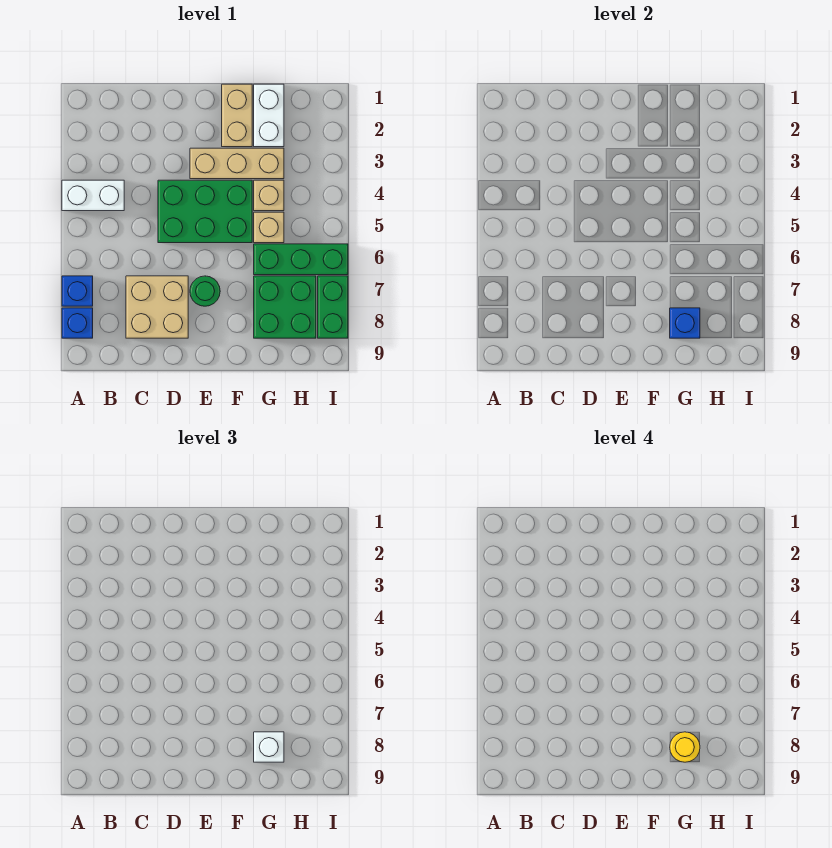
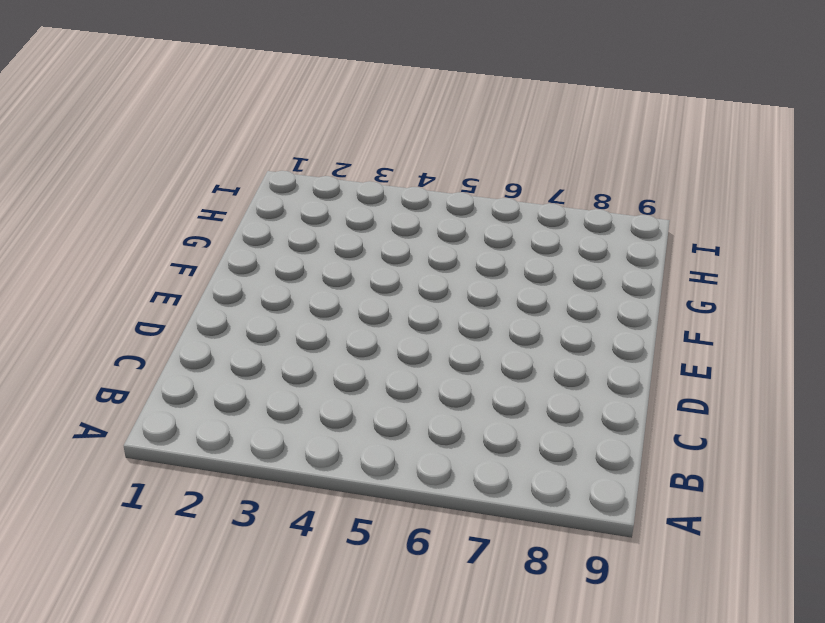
none -> white 1x2 brick [62,180,124,211]
none -> blue 1x1 brick [62,276,93,306]
none -> blue 1x1 brick [62,308,93,338]

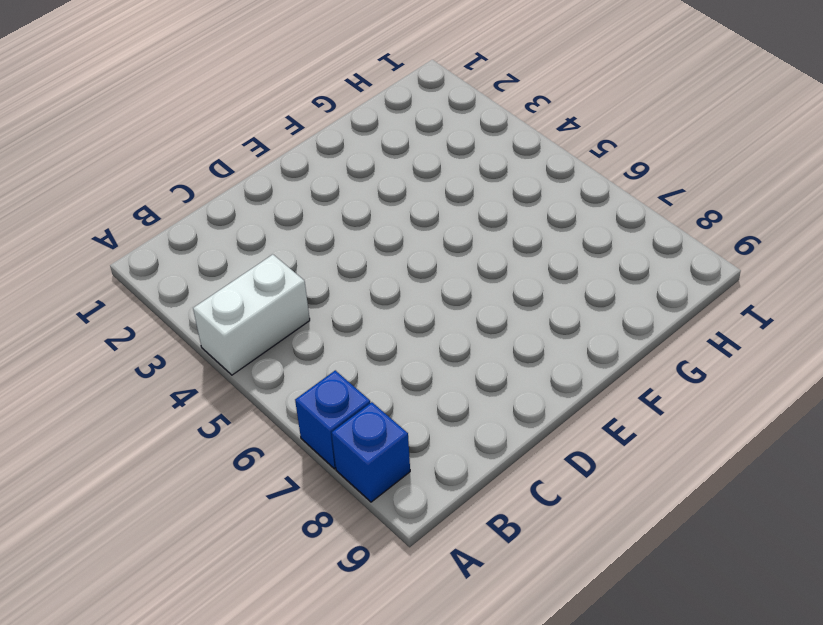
none -> tan 2x2 brick [126,276,188,338]
none -> green 2x3 brick [158,180,252,243]
none -> tan 1x3 brick [190,148,284,179]

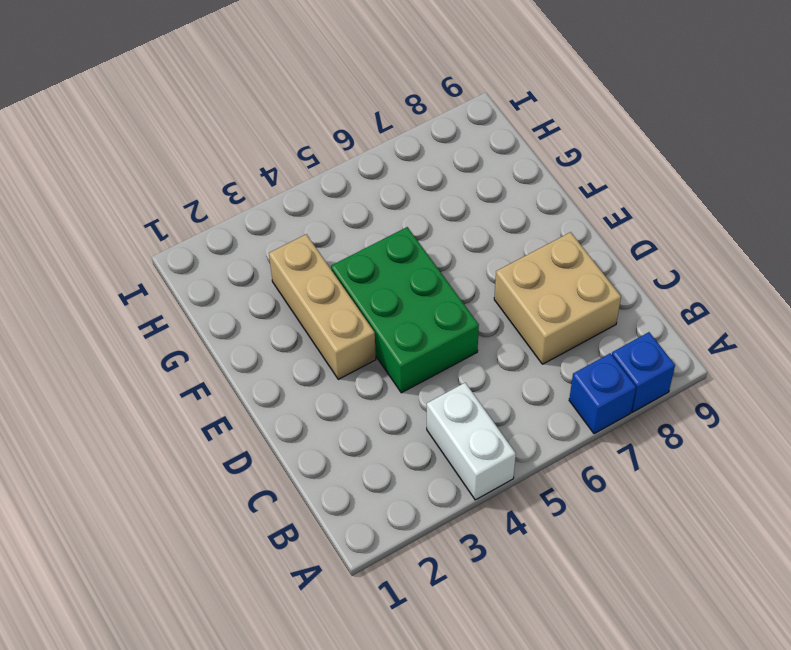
none -> green 1x1 round brick [190,276,220,306]
none -> tan 1x2 brick [222,84,252,147]
none -> white 1x2 brick [254,84,284,147]

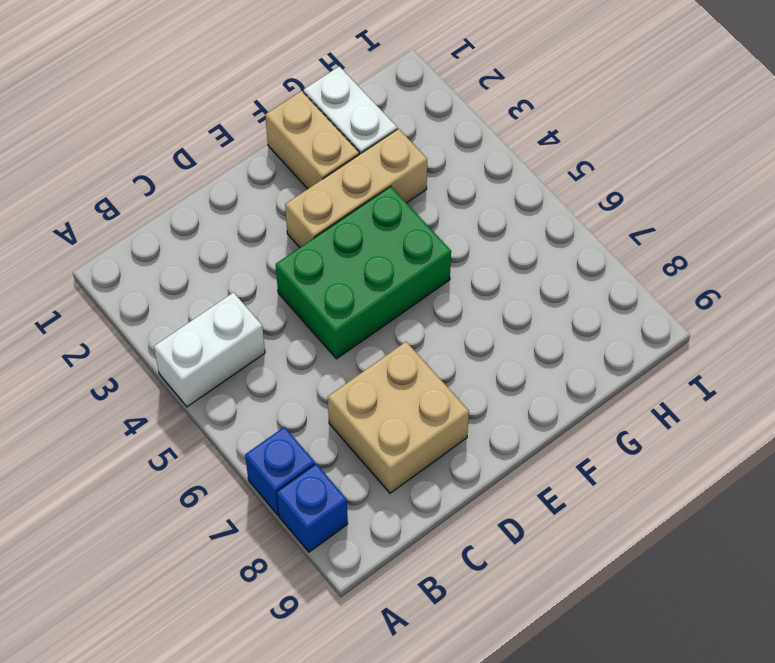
none -> green 1x1 round brick [190,276,220,306]
none -> tan 1x1 brick [254,180,284,211]
none -> tan 1x1 brick [254,212,284,243]

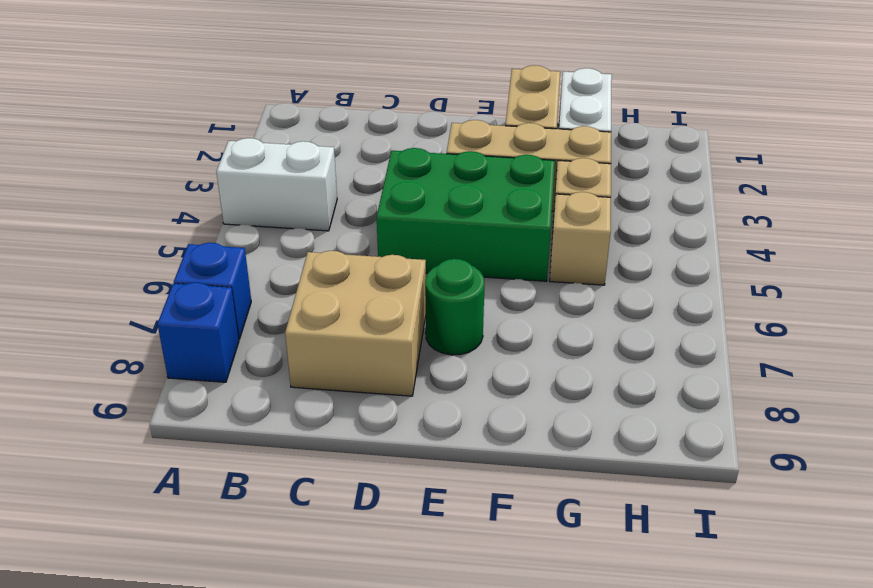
none -> green 1x3 brick [254,244,348,275]
none -> green 2x2 brick [254,276,316,338]
none -> green 1x2 brick [318,276,348,338]

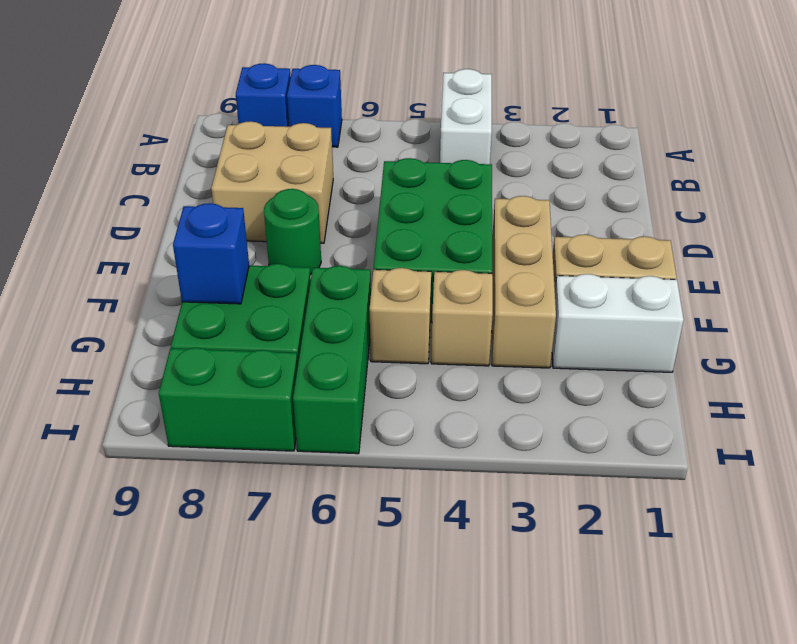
none -> white 1x1 brick [254,732,284,762]
none -> yellow 1x1 round brick [670,732,700,762]

